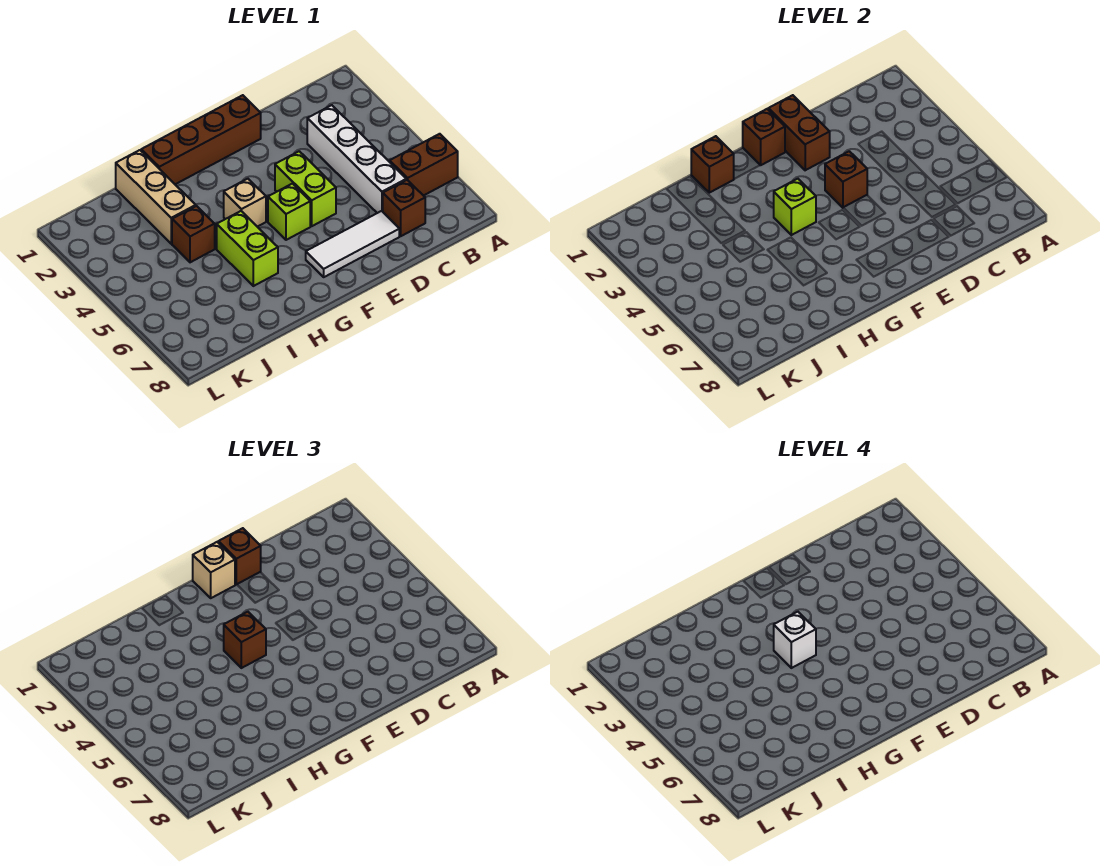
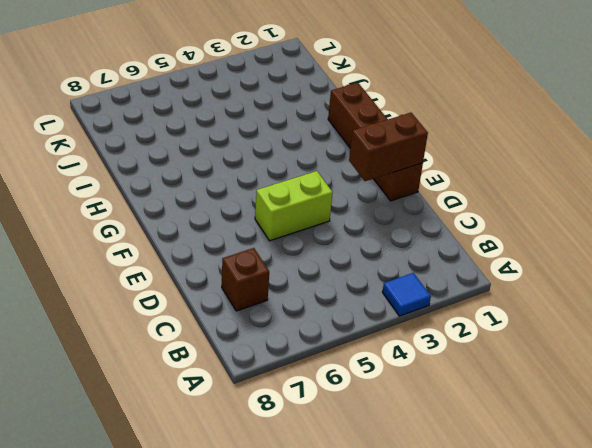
blue 1x1 tile [382,273,431,316] -> none
none -> brown 1x2 brick [390,134,458,196]
none -> white 1x4 brick [307,105,406,213]
none -> white 1x3 tile [306,211,399,277]

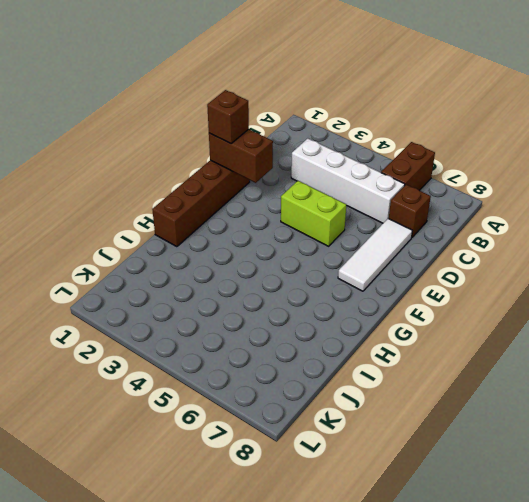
none -> lime 1x1 brick [268,184,310,240]
none -> tan 1x1 brick [224,179,266,227]
none -> lime 1x2 brick [217,211,278,286]

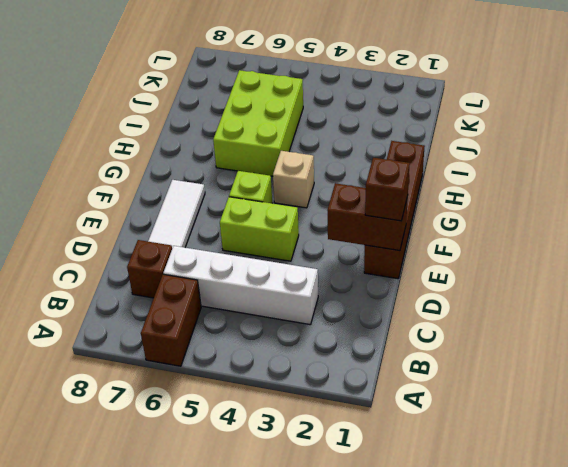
lime 2x3 brick [213,70,303,176] -> lime 1x2 brick [217,211,278,286]
none -> tan 1x3 brick [116,150,196,244]
none -> brown 1x1 brick [172,206,215,262]
none -> brown 1x1 brick [825,151,867,208]

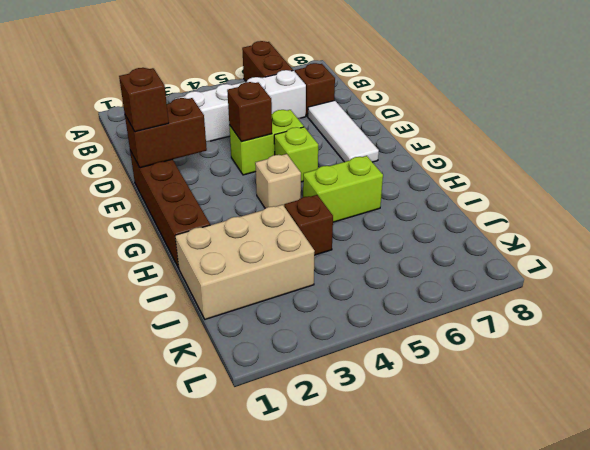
tan 2x3 brick [175,205,315,319] -> tan 1x3 brick [116,150,196,244]
none -> brown 1x1 brick [743,109,785,165]
none -> lime 1x1 brick [774,179,816,235]
none -> brown 1x1 brick [691,136,734,193]

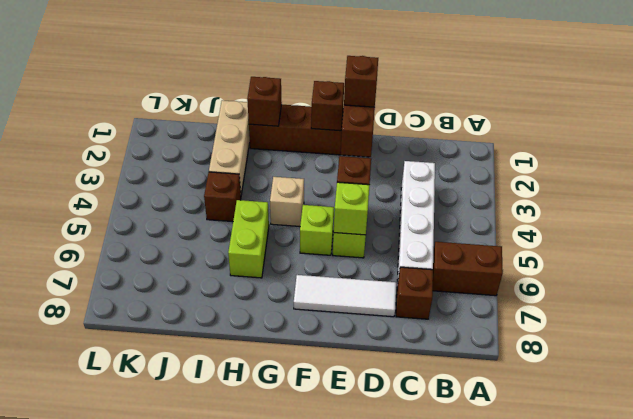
lime 1x1 brick [334,182,369,235] -> lime 1x1 brick moved to [774,179,816,235]
none -> tan 1x1 brick [193,542,235,598]
none -> brown 1x1 brick [224,612,266,668]
none -> white 1x1 brick [774,612,816,668]

